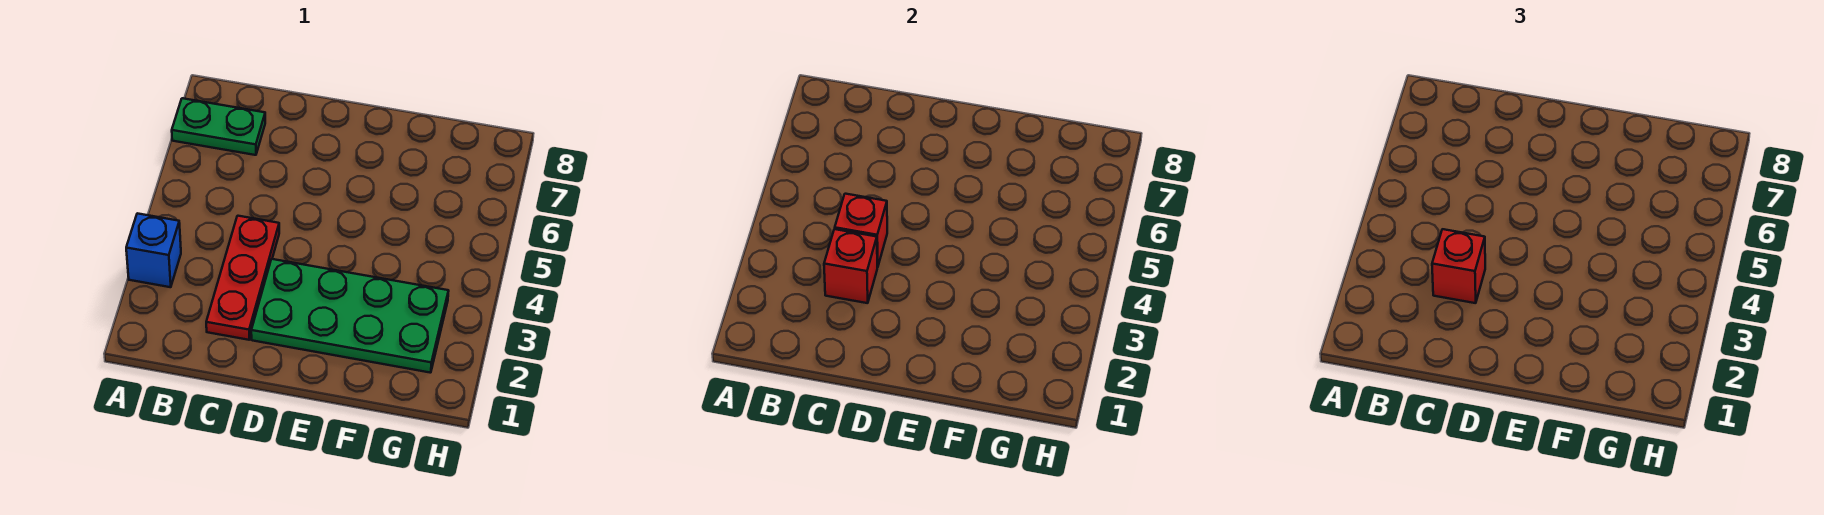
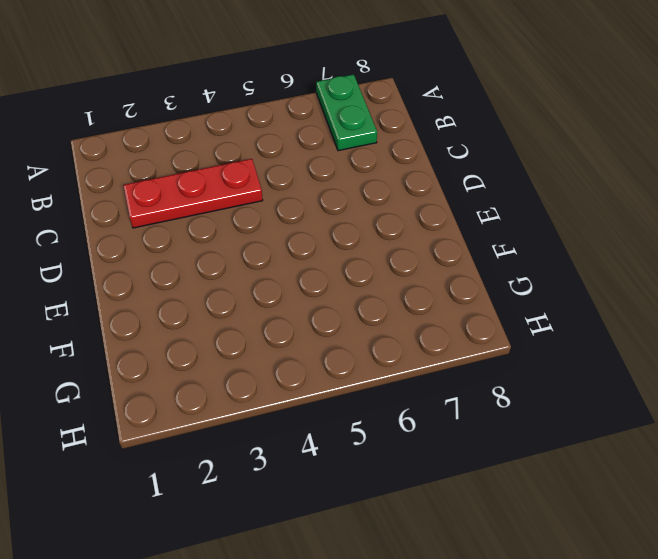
none -> blue 1x1 brick [126,213,181,287]
none -> green 2x4 plate [251,259,449,373]

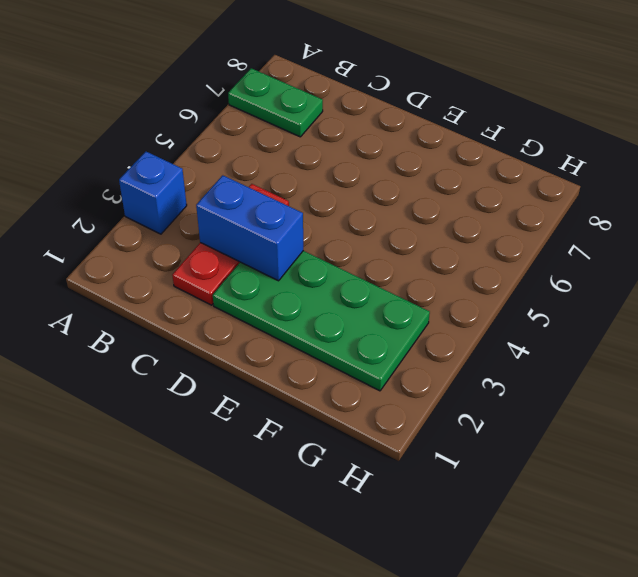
blue 1x2 brick [196,175,303,281] -> red 1x1 brick [824,229,877,303]
none -> red 1x1 brick [835,194,887,267]
none -> red 1x1 brick [1432,229,1485,303]

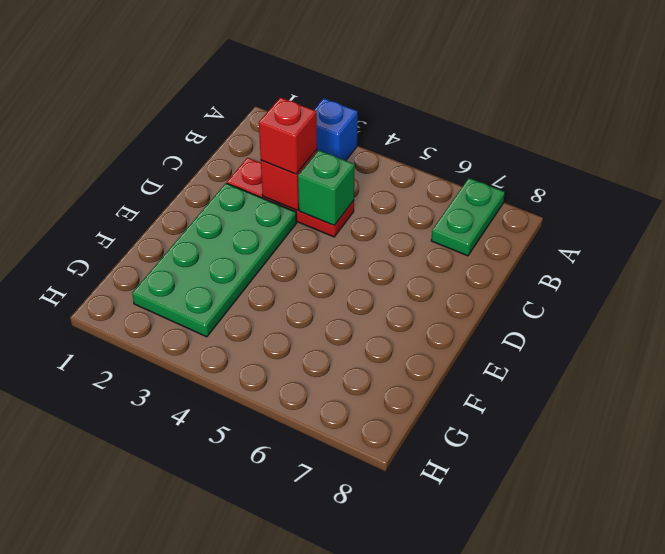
green 1x1 brick [298,150,355,225] -> red 1x1 brick [835,194,887,267]

